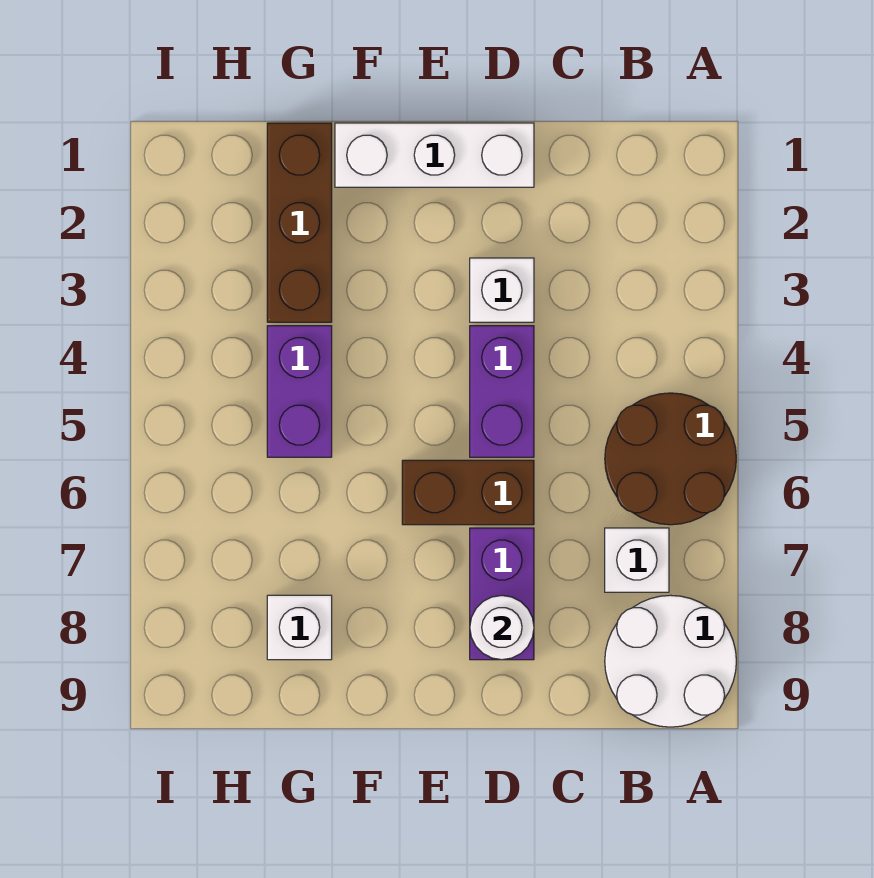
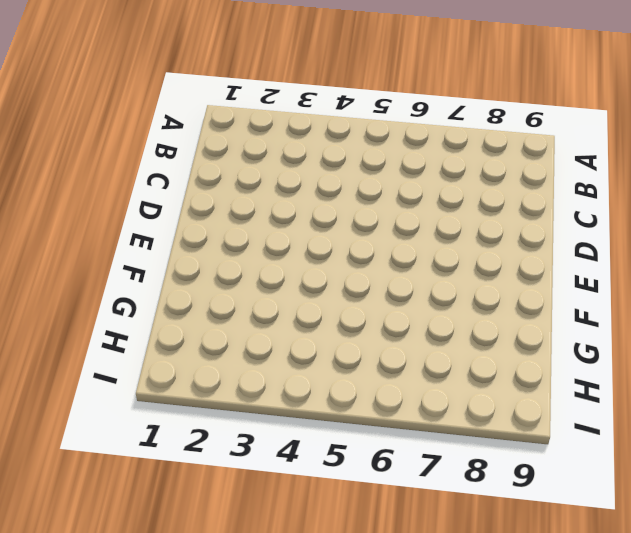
none -> brown 2x2 round brick [605,393,736,525]
none -> white 2x2 round brick [605,595,736,727]
none -> white 1x1 brick [605,528,669,592]

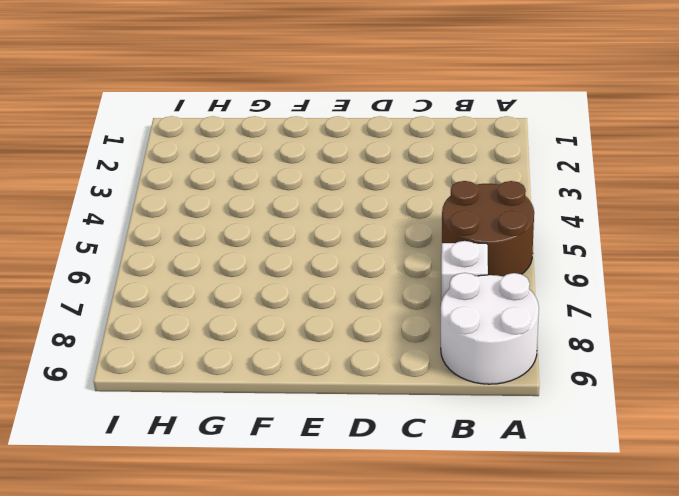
none -> white 1x3 brick [335,123,534,187]
none -> white 1x1 brick [470,258,534,322]
none -> purple 1x2 brick [470,326,534,457]

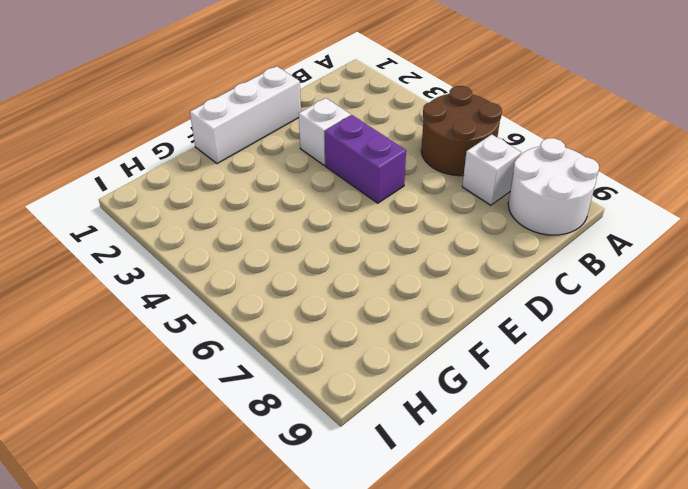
none -> brown 1x2 brick [402,460,534,525]
none -> purple 1x2 brick [470,528,534,660]
none -> brown 1x3 brick [267,123,332,322]

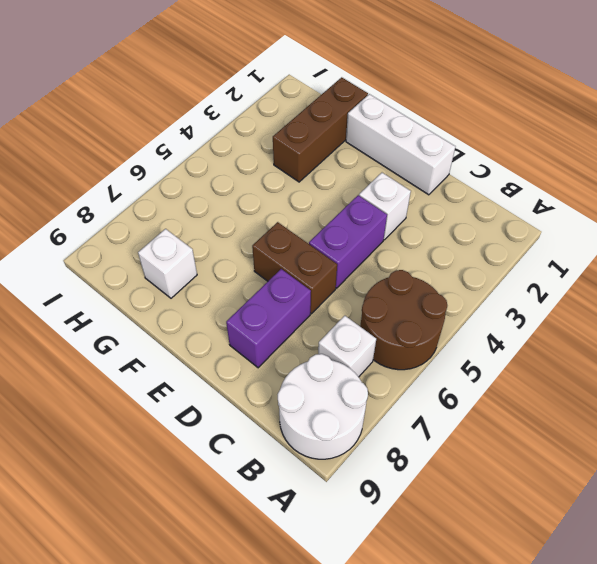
none -> purple 1x2 brick [267,326,332,457]
none -> white 1x1 round brick [470,596,534,660]

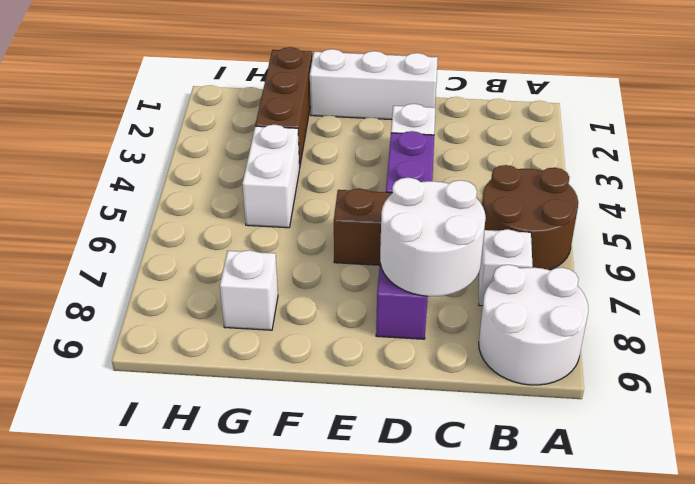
white 2x2 round brick [380,178,486,297] -> white 1x1 round brick [470,596,534,660]
white 1x2 brick [242,125,299,228] -> purple 1x2 brick [267,326,332,457]

